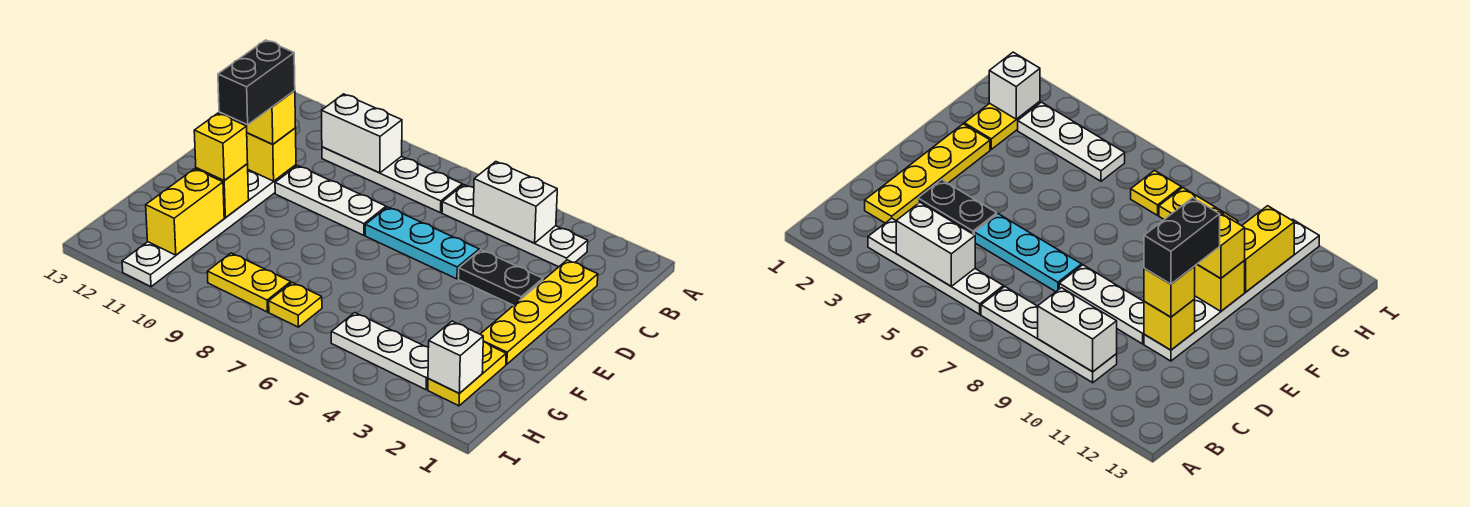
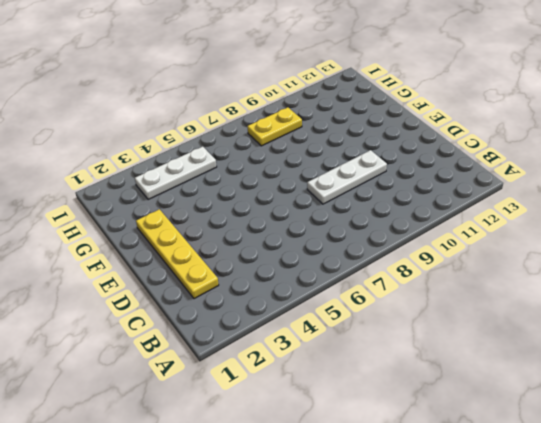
none -> white 1x4 plate [442,185,588,267]
none -> white 1x4 plate [322,147,462,213]
none -> black 1x2 plate [459,250,543,305]

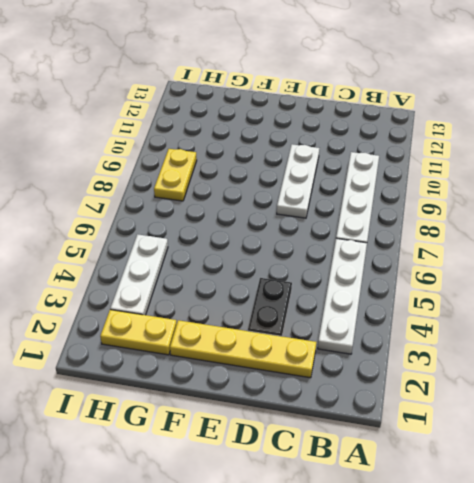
none -> cyan 1x3 plate [365,207,479,279]
none -> white 1x6 plate [122,165,296,287]
none -> yellow 1x1 plate [269,282,322,327]

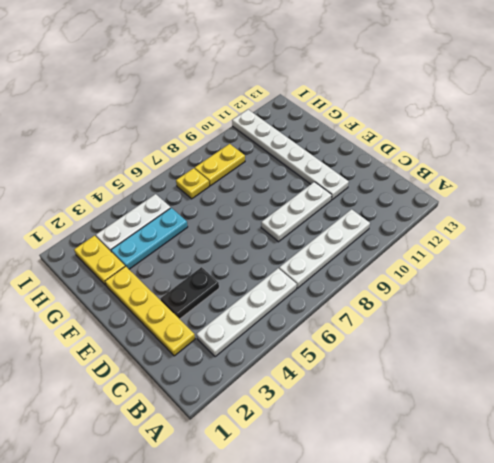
cyan 1x3 plate [111,208,188,269] -> cyan 1x3 plate moved to [365,207,479,279]
none -> white 1x2 brick [473,162,557,243]
none -> white 1x2 brick [322,94,402,173]
none -> yellow 1x1 brick [247,128,296,181]

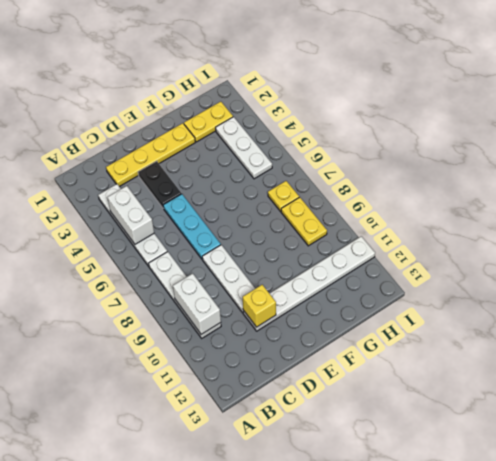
none -> yellow 1x1 brick [196,164,249,218]
none -> yellow 1x2 brick [146,169,224,255]
none -> white 1x1 brick [428,321,483,393]

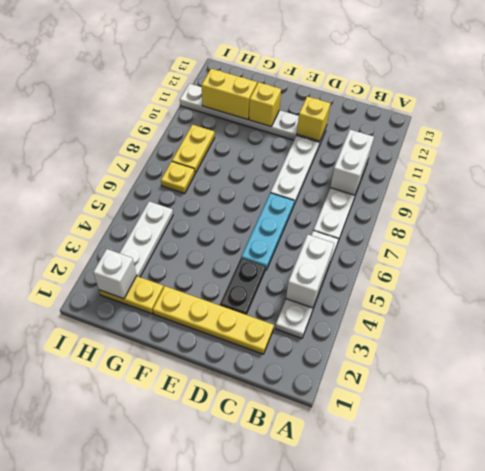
none -> yellow 1x1 brick [244,91,295,144]
none -> yellow 1x1 brick [194,113,248,181]
none -> black 1x2 brick [218,40,295,125]

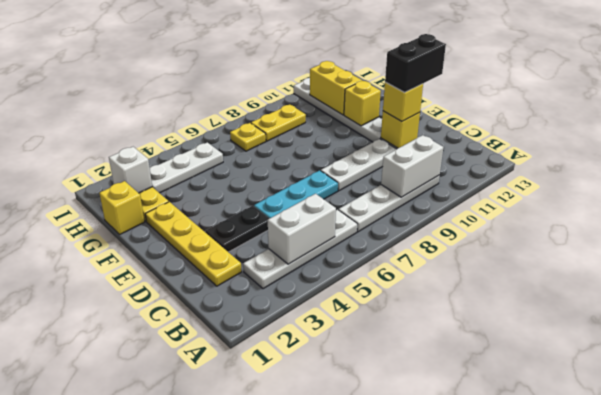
black 1x2 brick [385,34,446,93] -> black 1x2 brick turned to [218,40,295,125]
yellow 1x1 brick [99,181,144,234] -> yellow 1x1 brick moved to [194,113,248,181]

